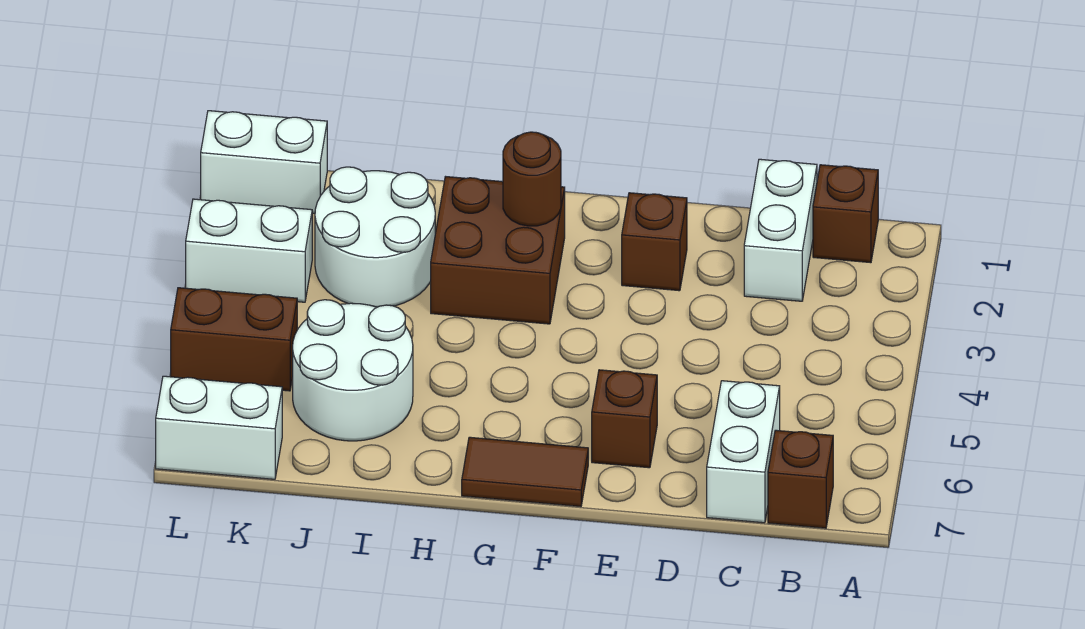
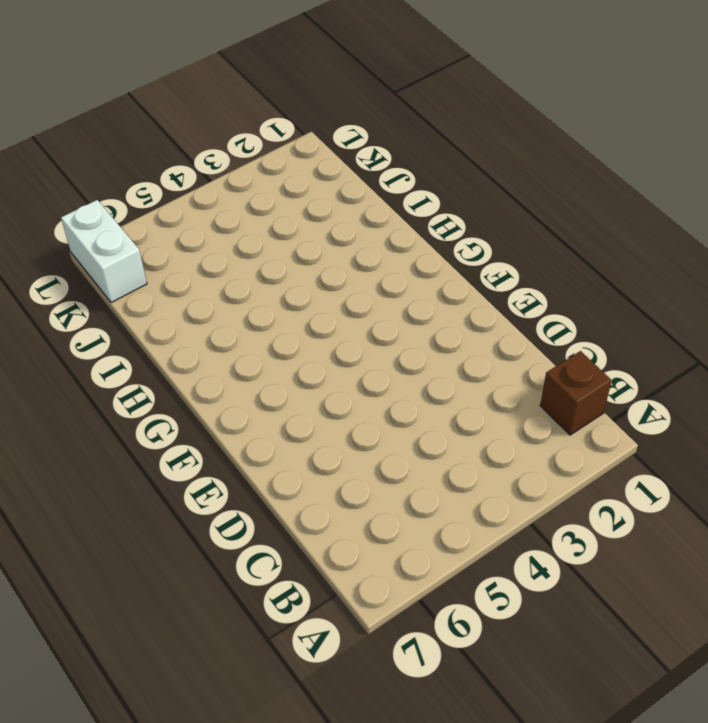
none -> brown 1x1 brick [768,430,833,528]
none -> white 1x2 brick [744,159,817,301]
none -> white 1x2 brick [707,381,780,523]

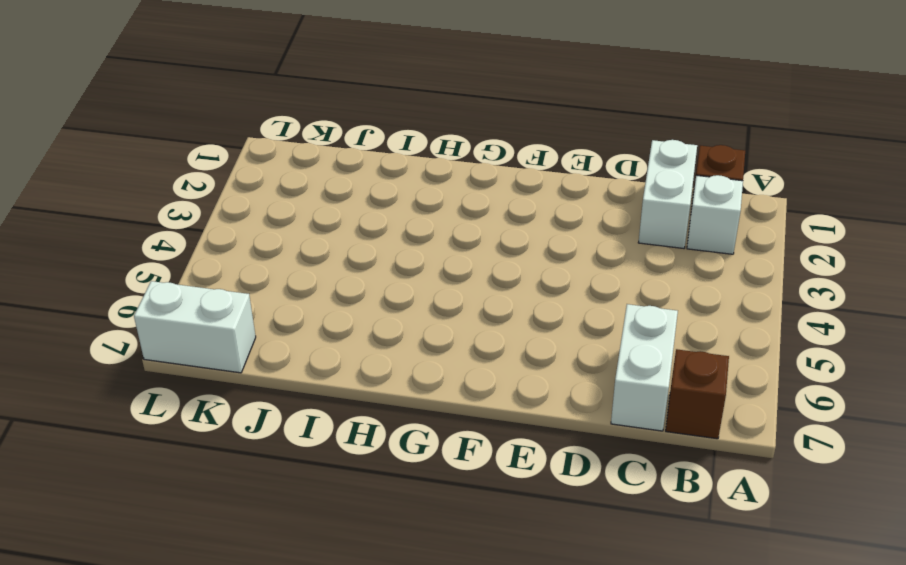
white 1x1 brick [687,175,743,254] -> none
none -> brown 1x1 brick [622,193,687,291]
none -> brown 1x1 brick [592,370,657,468]
none -> brown 1x2 tile [462,437,588,507]

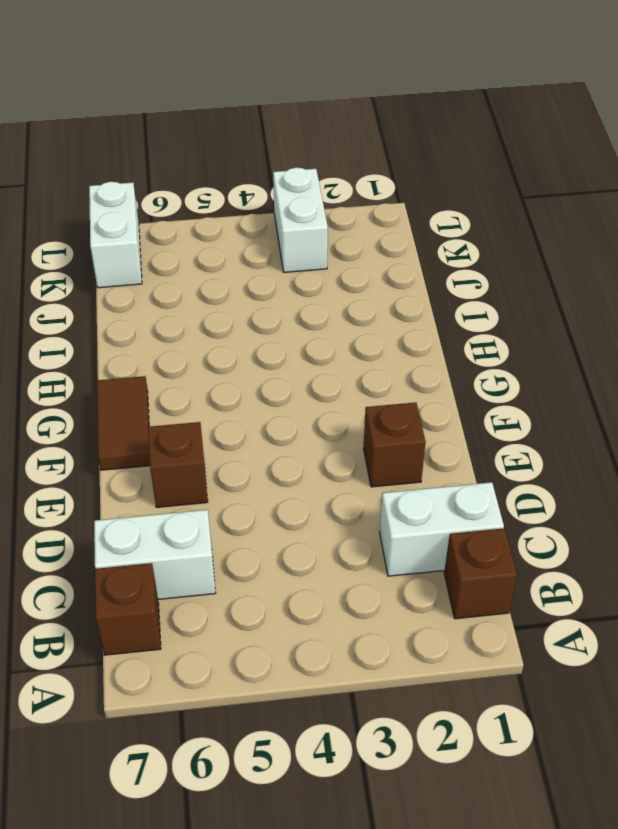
none -> brown 2x2 brick [431,177,565,324]
none -> white 2x2 round brick [315,167,435,307]
none -> white 2x2 round brick [293,300,413,441]

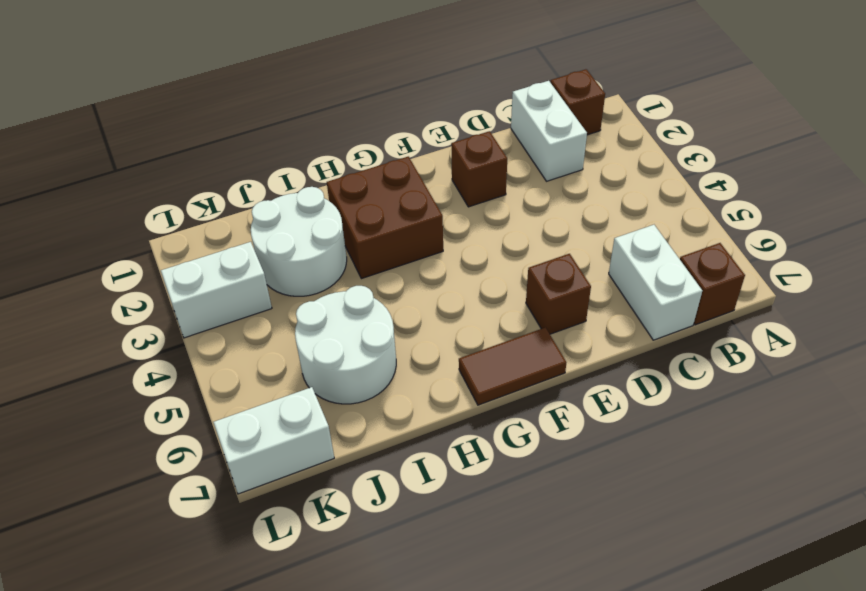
none -> white 1x2 brick [201,111,327,213]
none -> brown 1x2 brick [171,288,297,391]
none -> brown 1x1 round brick [503,132,561,226]

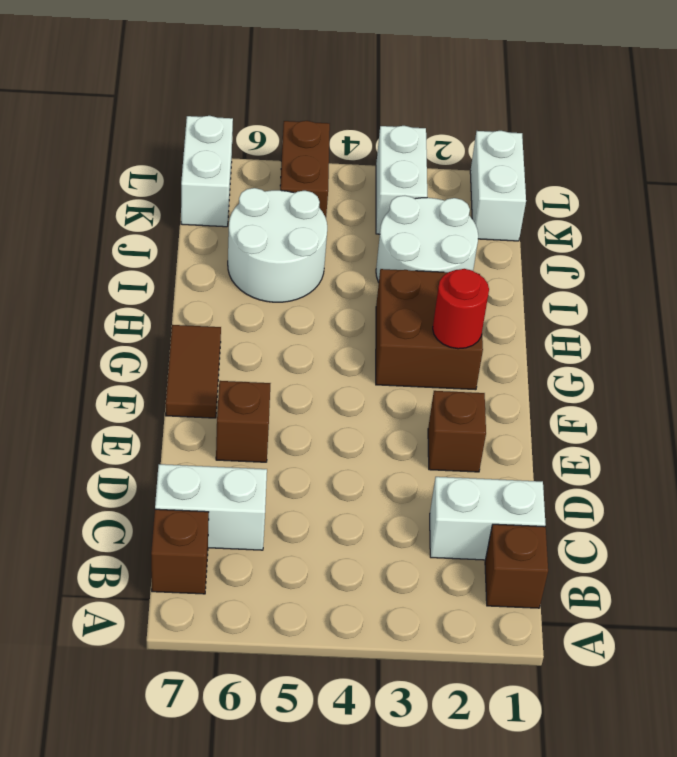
red 1x1 round brick [433,269,489,349] -> brown 1x1 round brick [503,132,561,226]

